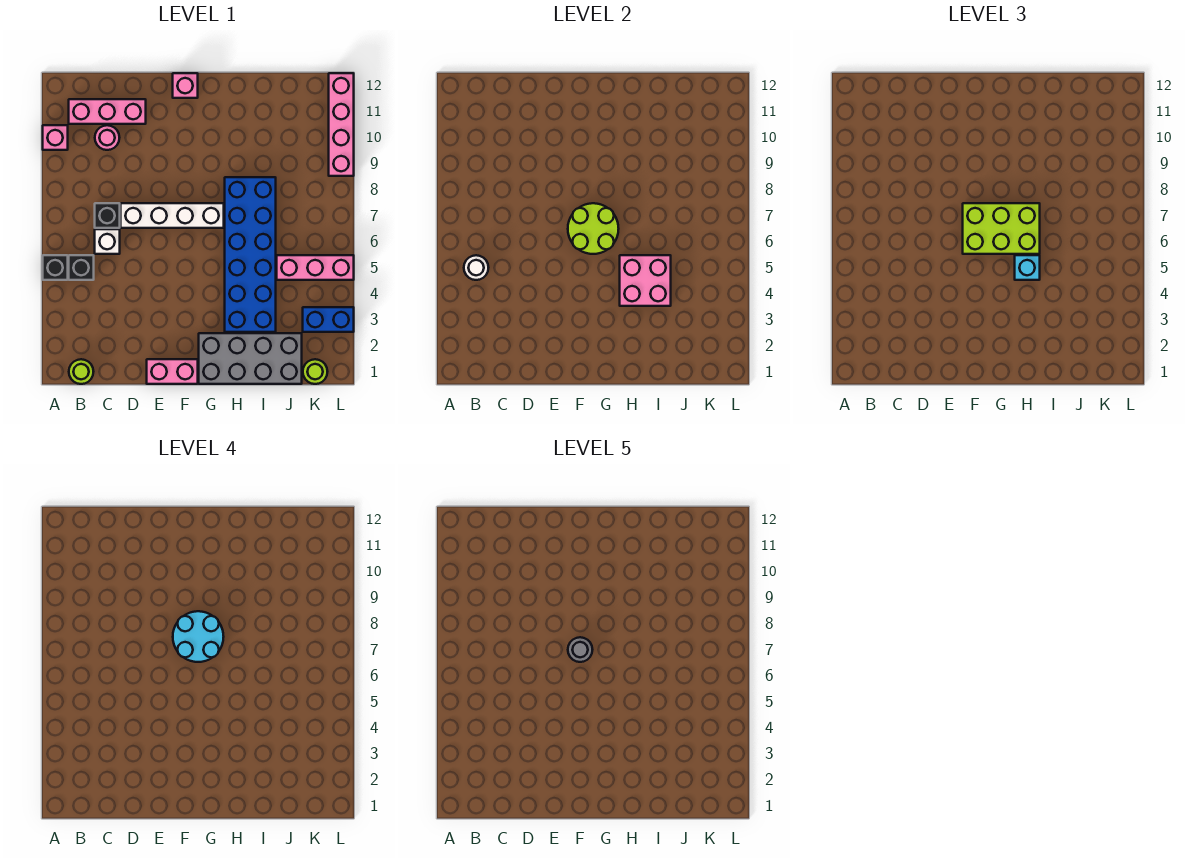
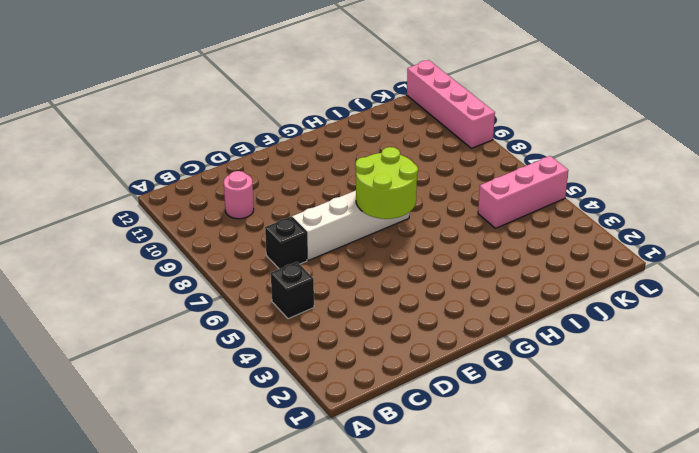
none -> black 1x1 brick [43,255,68,280]
none -> pink 1x1 brick [43,125,68,150]
none -> lime 1x1 round brick [69,359,94,384]

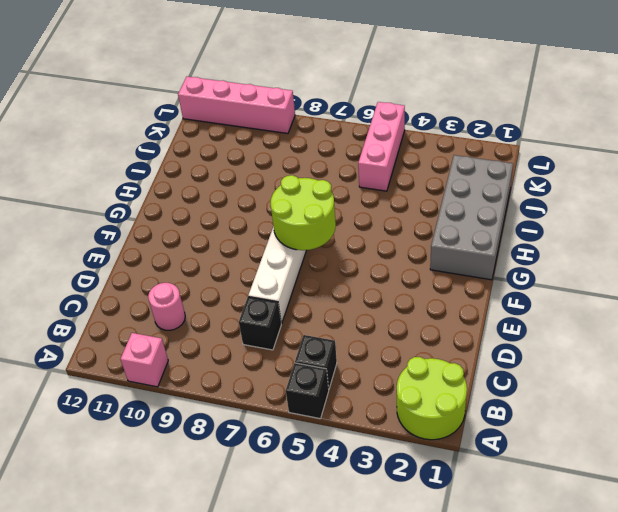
lime 2x2 round brick [397,357,467,440] -> lime 1x1 round brick [69,359,94,384]
none -> pink 1x3 brick [69,99,146,124]
none -> white 1x1 brick [95,229,120,254]
none -> pink 1x2 brick [147,359,198,384]

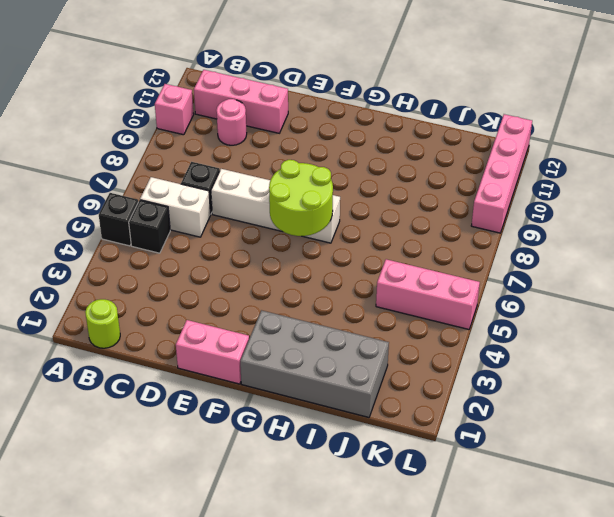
white 1x2 brick [140,177,211,237] -> white 1x1 brick [95,229,120,254]
none -> pink 1x1 brick [173,73,198,98]
none -> blue 2x6 brick [225,177,276,332]
none -> lime 1x1 round brick [303,359,328,384]

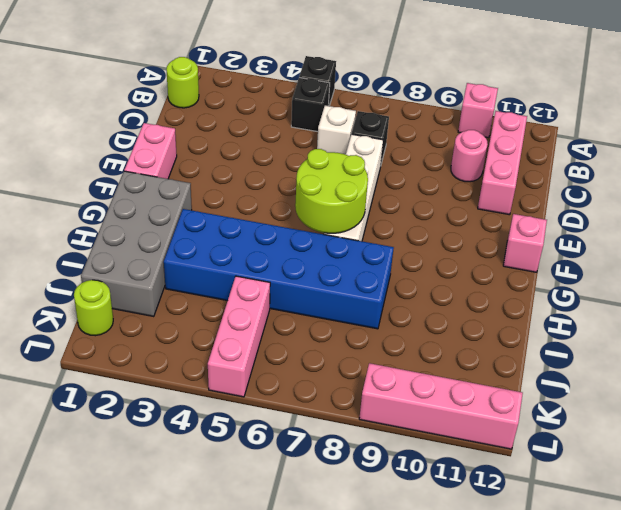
none -> blue 1x2 brick [303,307,354,332]
none -> white 1x1 round brick [464,255,489,280]
none -> pink 2x2 brick [620,255,671,306]

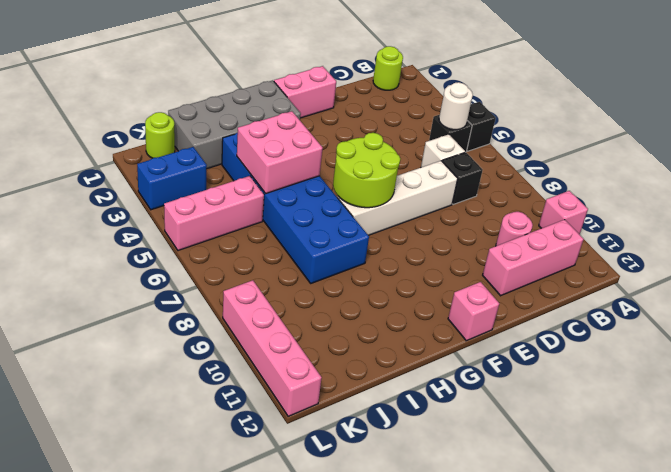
none -> lime 2x3 brick [963,203,1040,254]
none -> cyan 1x1 brick [1015,255,1040,280]
none -> cyan 2x2 round brick [173,611,224,662]

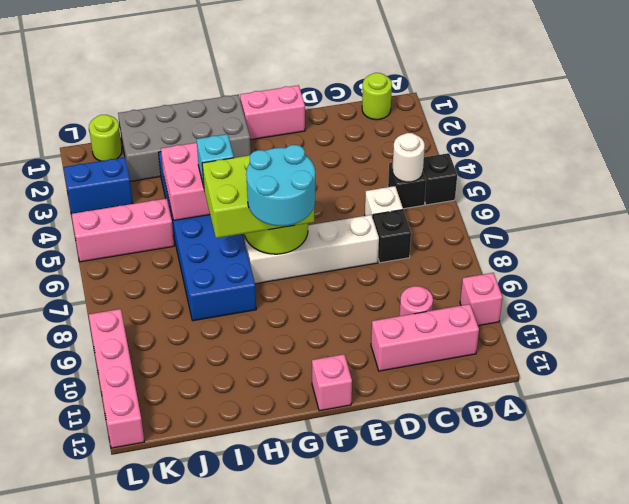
none -> grey 1x1 round brick [568,637,593,662]

